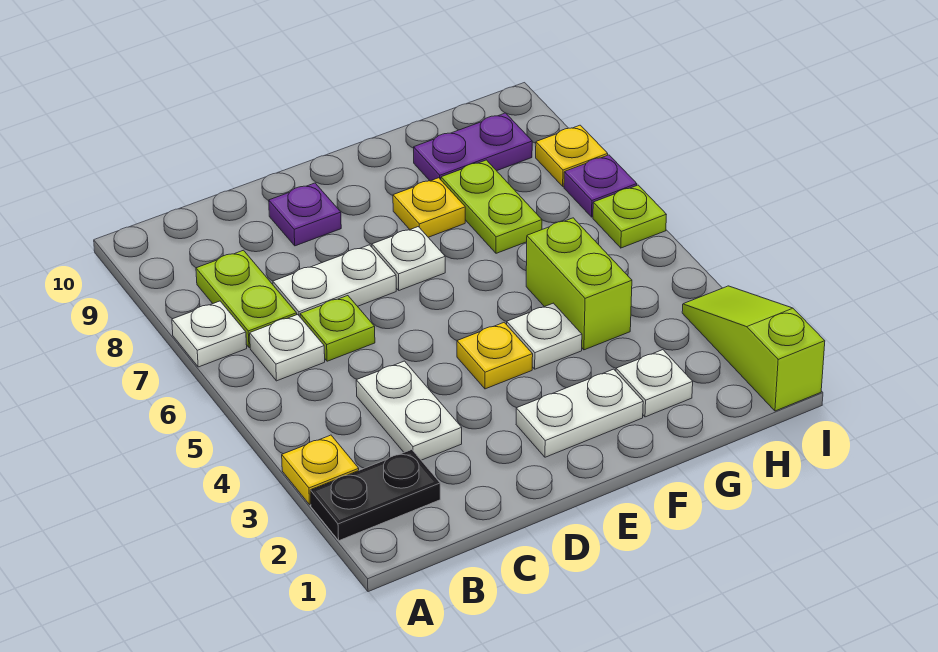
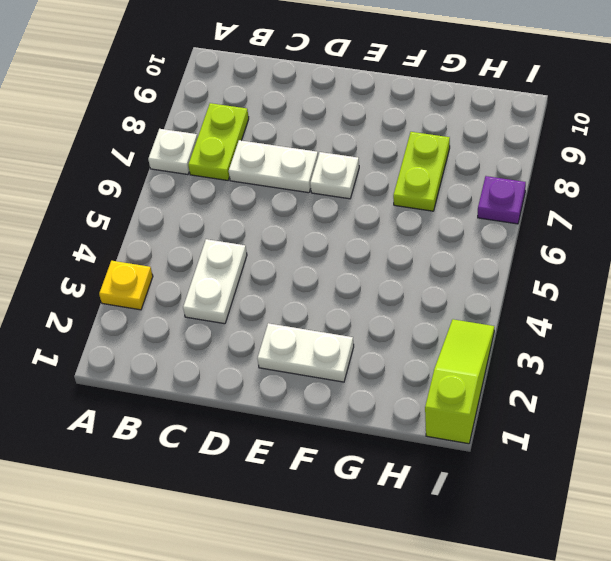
none -> black 1x2 plate [310,450,440,541]
none -> white 1x1 plate [250,315,325,381]
none -> lime 1x1 plate [300,296,375,361]

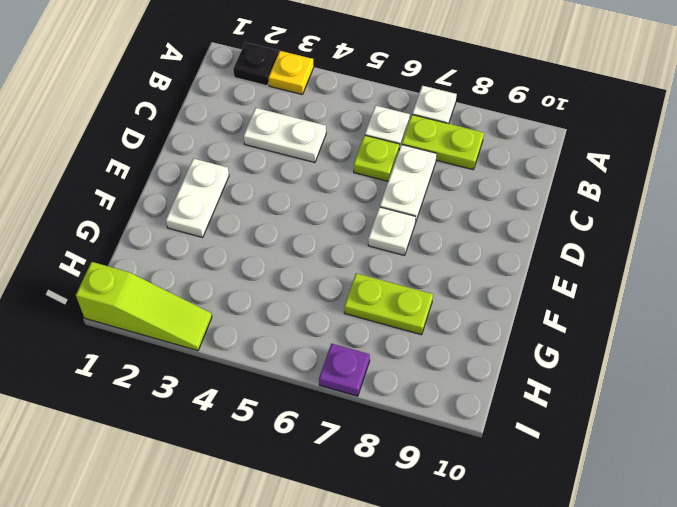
black 1x1 plate [233,42,278,86] -> black 1x2 plate [310,450,440,541]
none -> purple 1x1 plate [269,183,341,246]
none -> yellow 1x1 plate [457,322,533,389]
none -> white 1x1 plate [507,303,582,369]

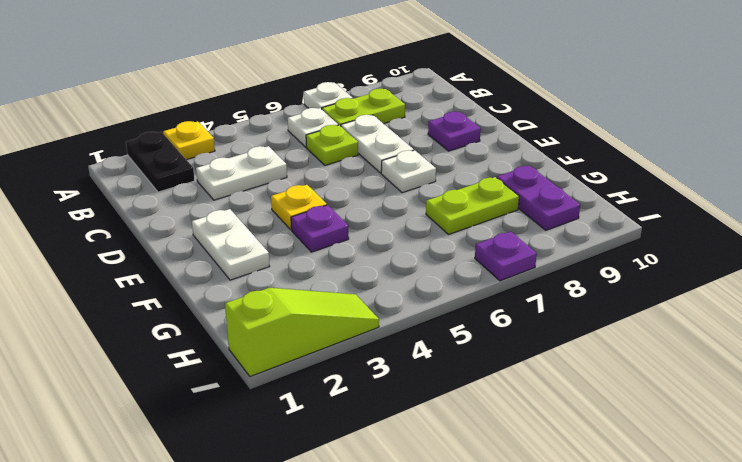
purple 1x1 plate [291,205,349,252] -> white 1x1 plate [507,303,582,369]
none -> yellow 1x1 plate [393,178,465,237]
none -> white 1x1 plate [616,350,693,417]
none -> lime 1x2 brick [526,218,632,350]

